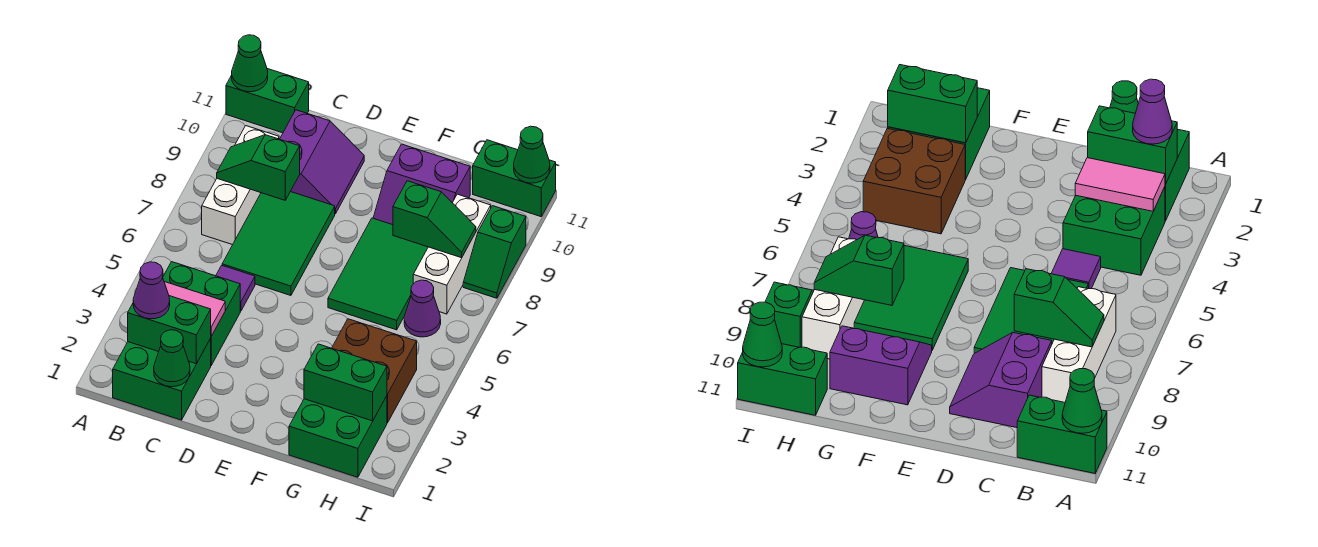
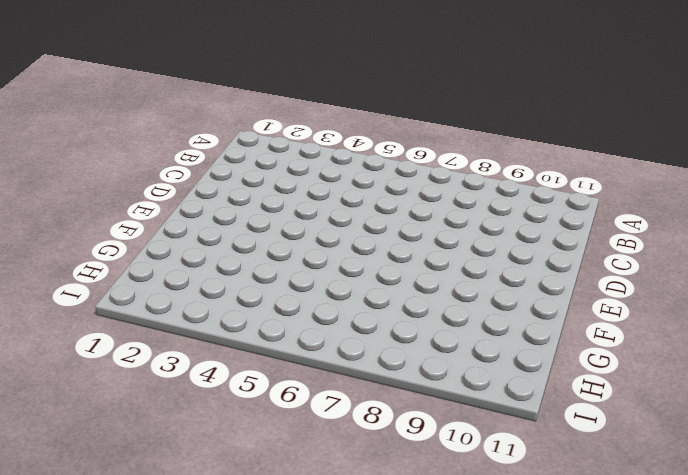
none -> green 1x2 brick [226,69,309,133]
none -> green 2x2 brick [113,339,211,420]
none -> green 2x2 brick [163,262,240,365]

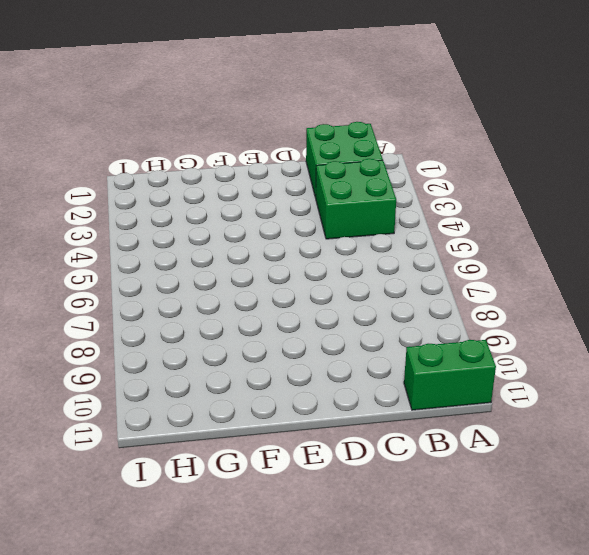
none -> white 1x3 brick [202,126,279,245]
none -> purple 1x1 tile [216,266,255,311]
none -> green 2x3 tile [222,192,335,295]

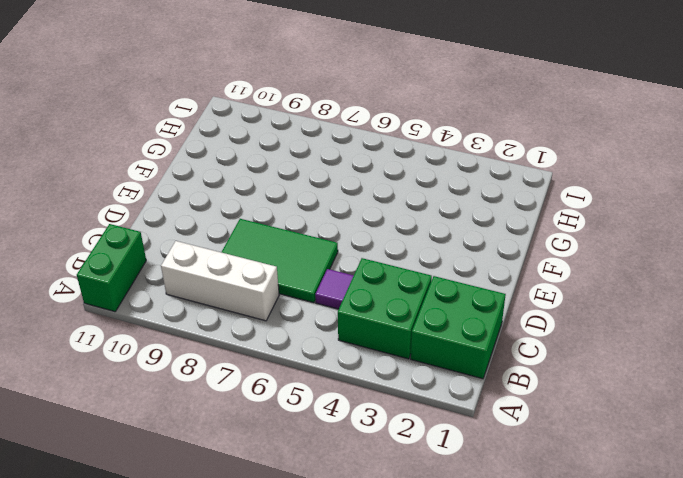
none -> purple 2x2 slope [280,110,364,214]
none -> green 2x3 tile [328,218,428,330]
none -> purple 2x2 slope [373,144,470,225]

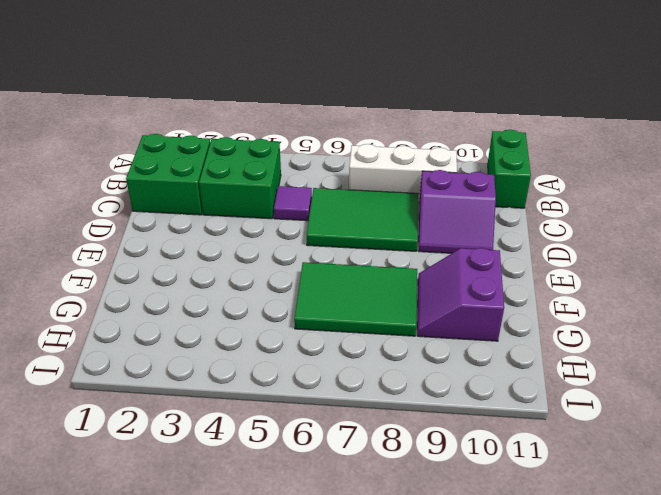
none -> green 2x2 brick [289,396,387,477]
none -> brown 2x2 brick [332,319,417,423]
none -> purple 1x1 cone [404,280,441,337]

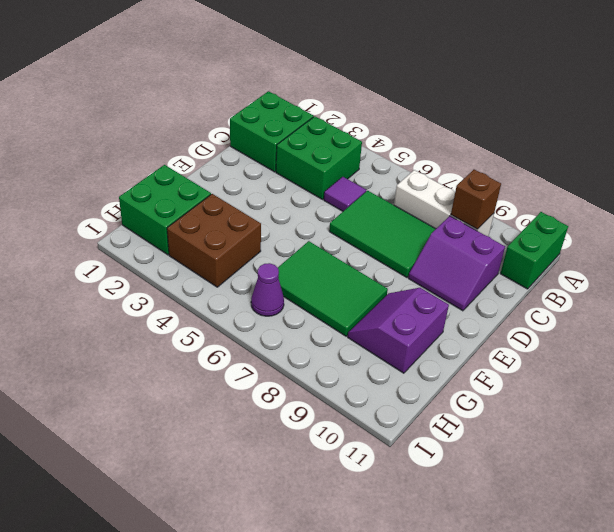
brown 1x1 brick [451,170,501,229] -> none
none -> white 1x3 brick [413,194,491,314]
none -> green 1x2 brick [473,140,556,217]
none -> green 1x2 slope [463,206,526,298]

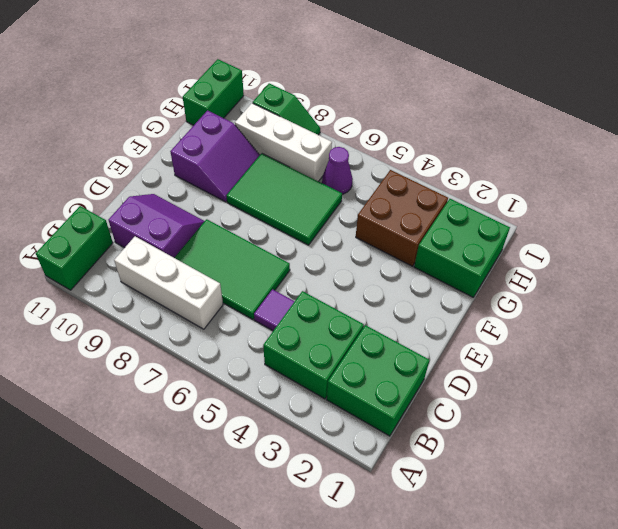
none -> green 1x1 cone [232,35,268,92]
none -> green 1x2 brick [128,296,211,364]
none -> pink 1x2 tile [164,282,225,336]

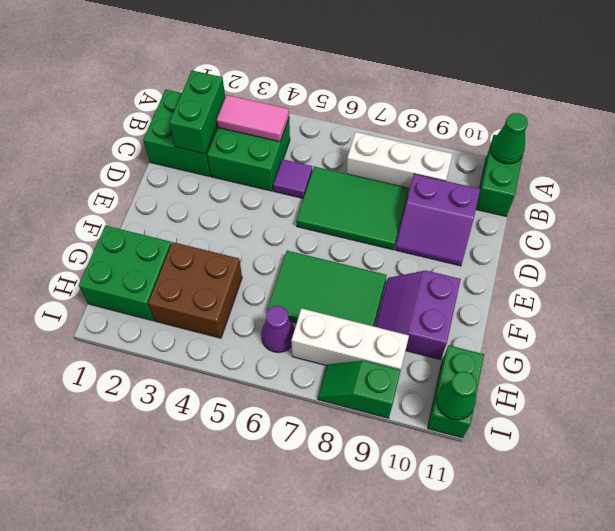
pink 1x2 tile [217,95,289,142] -> pink 1x2 tile turned to [164,282,225,336]
none -> green 1x2 slope [217,135,300,200]
none -> green 1x1 cone [154,330,190,387]
none -> green 1x2 brick [304,344,387,421]

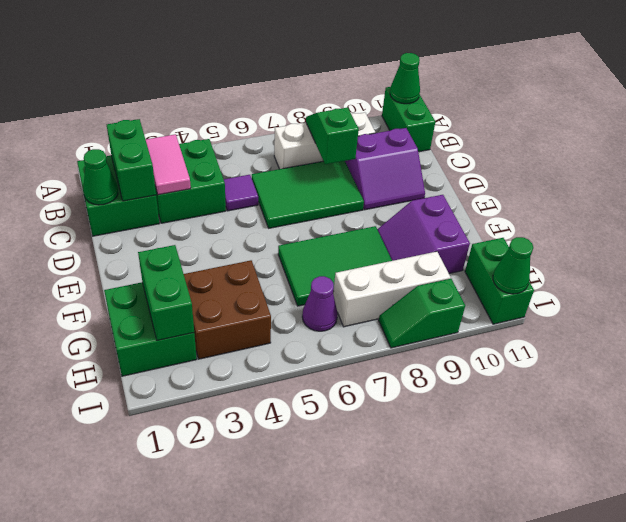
none -> green 1x2 slope [393,181,476,258]
none -> purple 1x1 cone [133,262,170,319]

